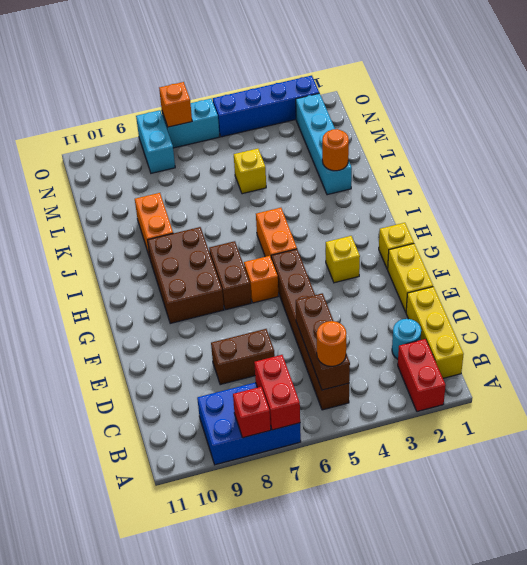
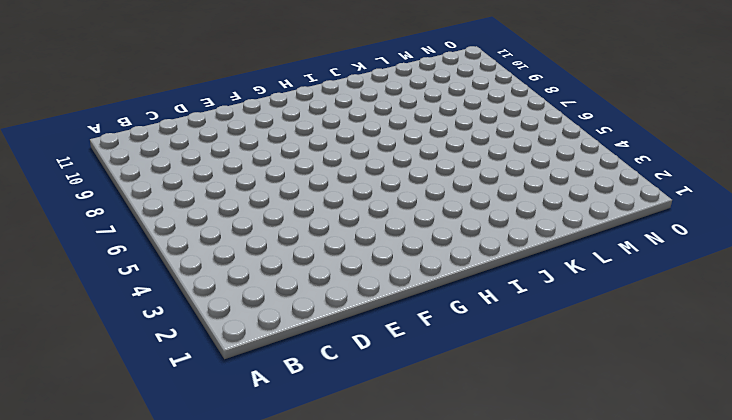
none -> red 1x2 brick [398,339,446,412]
none -> blue 2x3 brick [197,382,301,465]
none -> yellow 1x3 brick [406,287,464,378]

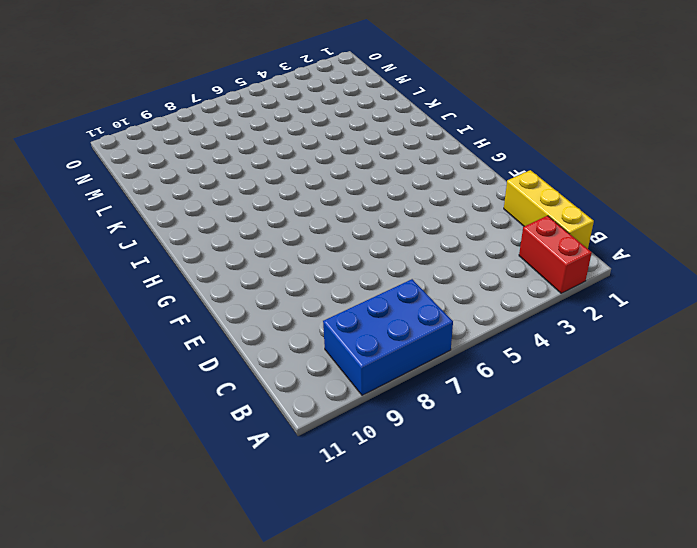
none -> brown 1x6 brick [271,249,349,410]
none -> cyan 1x1 round brick [392,319,421,359]
none -> brown 1x2 brick [211,329,275,385]

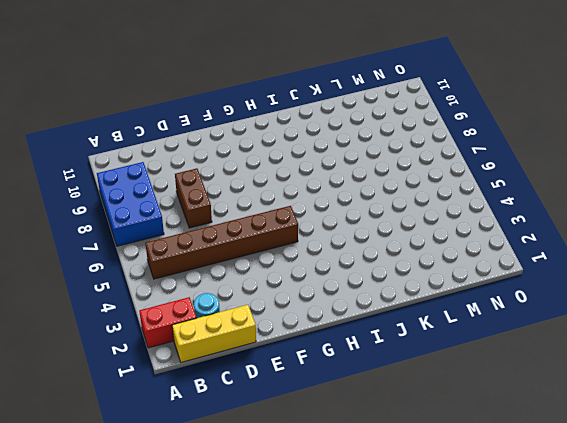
none -> yellow 1x2 brick [387,244,433,312]
none -> yellow 1x1 brick [379,223,414,269]
none -> yellow 1x1 brick [326,236,360,283]

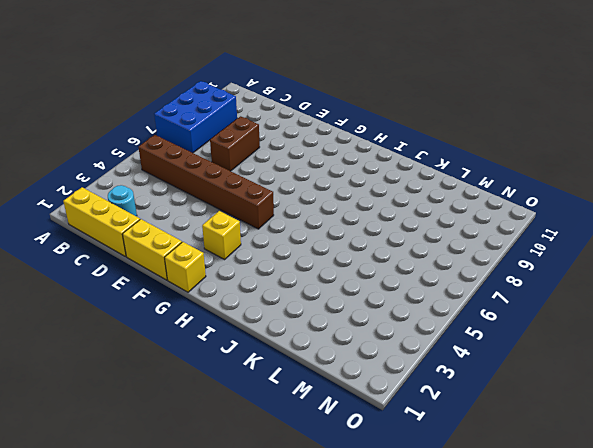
none -> red 1x2 brick [398,339,446,412]
none -> orange 1x1 brick [244,256,278,303]
none -> brown 1x2 brick [209,241,251,310]

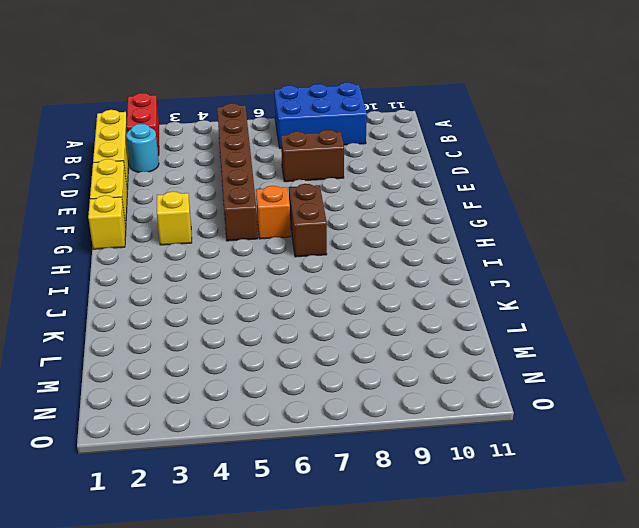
none -> brown 2x3 brick [148,227,224,324]
none -> orange 1x2 brick [256,208,297,259]
none -> orange 1x2 brick [135,193,173,257]

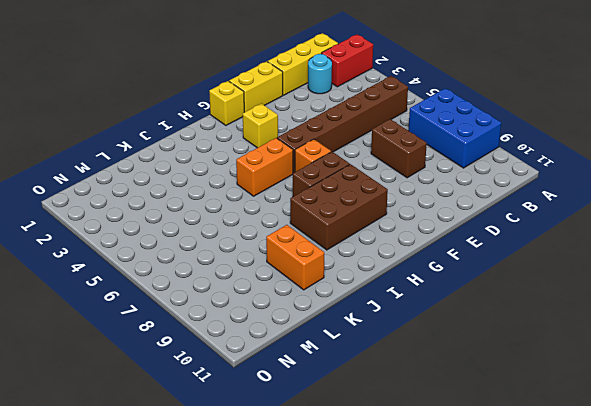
orange 1x2 brick [266,225,324,290] -> orange 1x2 brick turned to [135,193,173,257]
none -> cyan 1x4 brick [296,93,352,195]
none -> yellow 1x1 brick [234,149,266,194]
none -> cyan 1x2 brick [136,110,175,173]

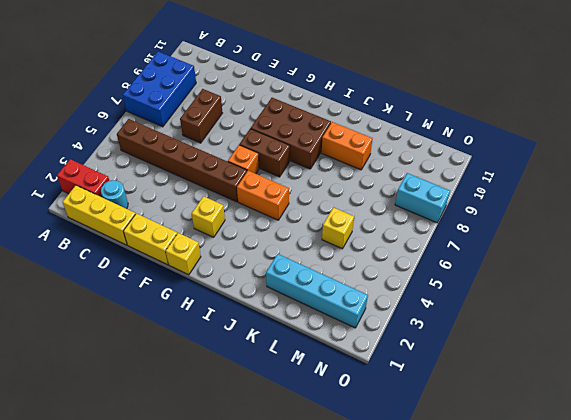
none -> blue 1x4 brick [213,76,319,137]
none -> cyan 1x2 brick [162,99,219,148]
none -> red 1x2 brick [254,355,300,430]

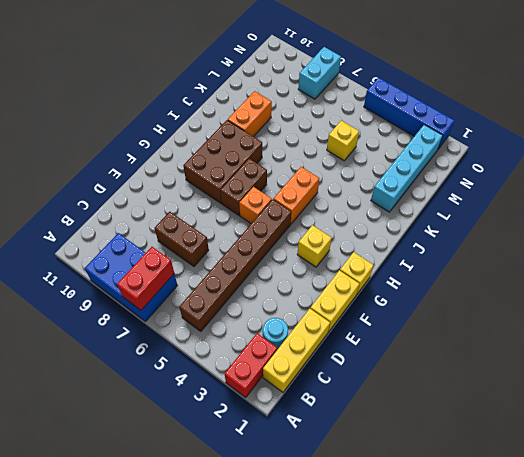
none -> cyan 1x2 brick [162,99,219,148]
none -> red 1x1 brick [233,387,271,438]
none -> brown 1x3 brick [296,293,350,390]

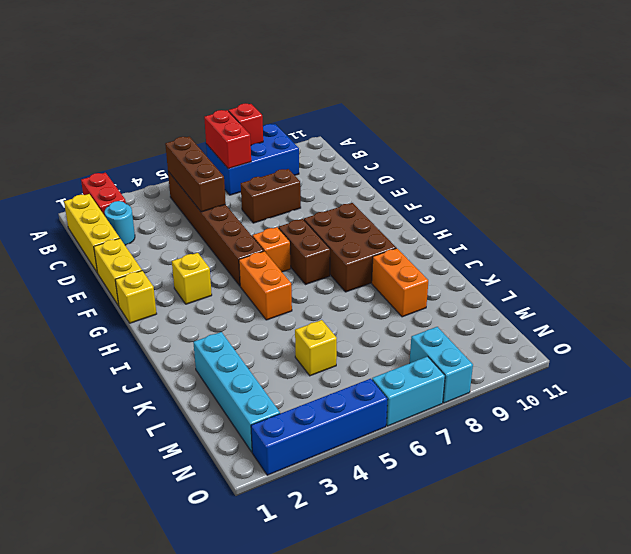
none -> orange 1x1 round brick [322,129,349,171]
none -> orange 1x1 brick [159,82,192,127]
none -> orange 1x1 round brick [317,321,346,366]

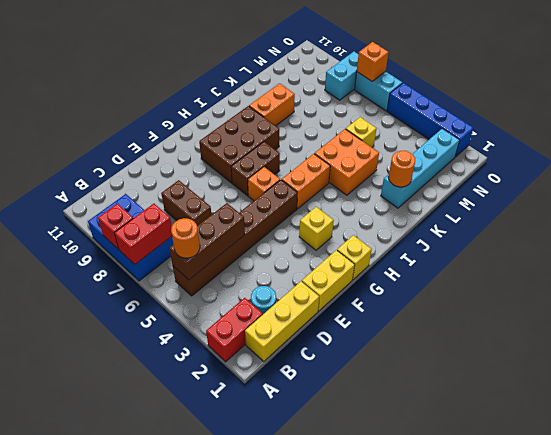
orange 2x2 brick [315,129,379,195] -> none

